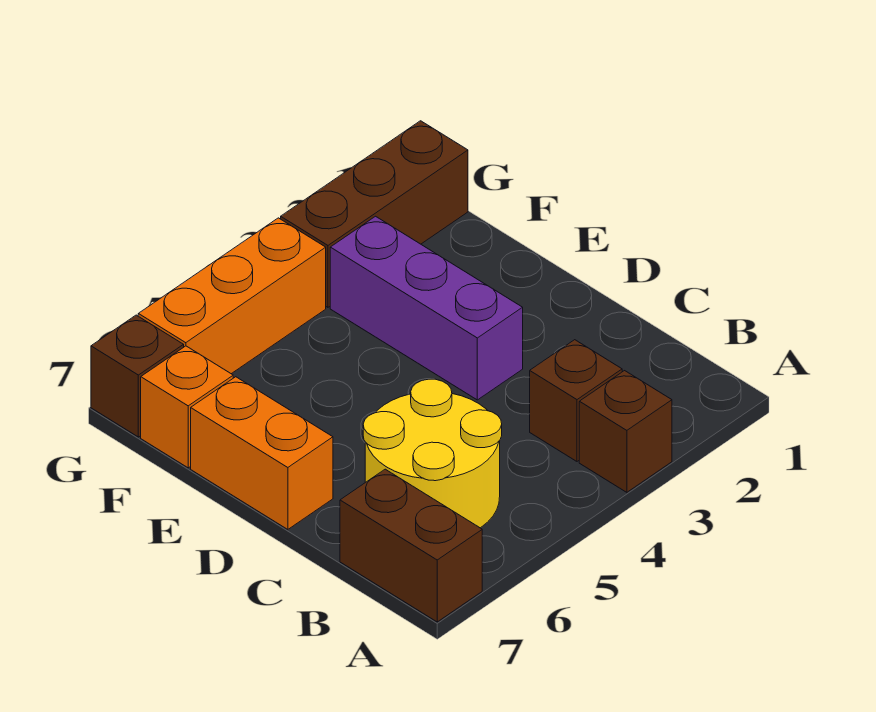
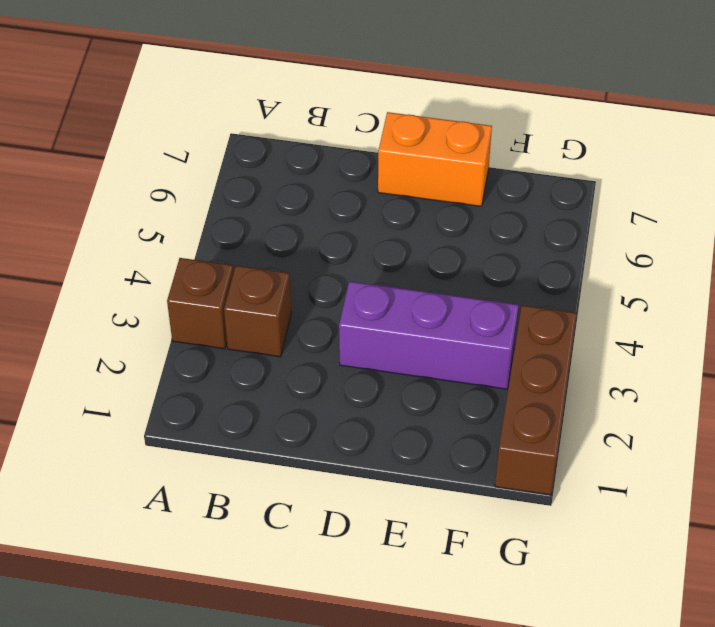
none -> brown 1x2 brick [340,469,482,622]
none -> yellow 2x2 round brick [363,379,502,528]

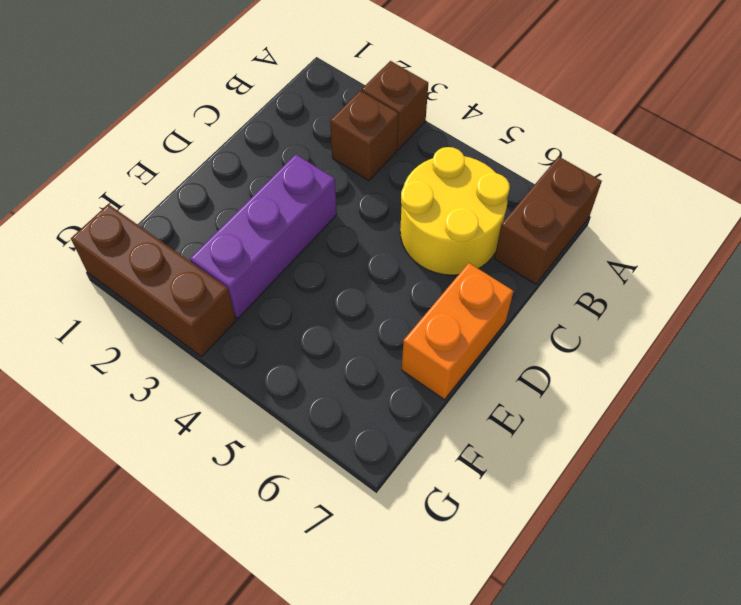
none -> orange 1x1 brick [141,346,233,468]
none -> orange 1x3 brick [138,218,326,374]

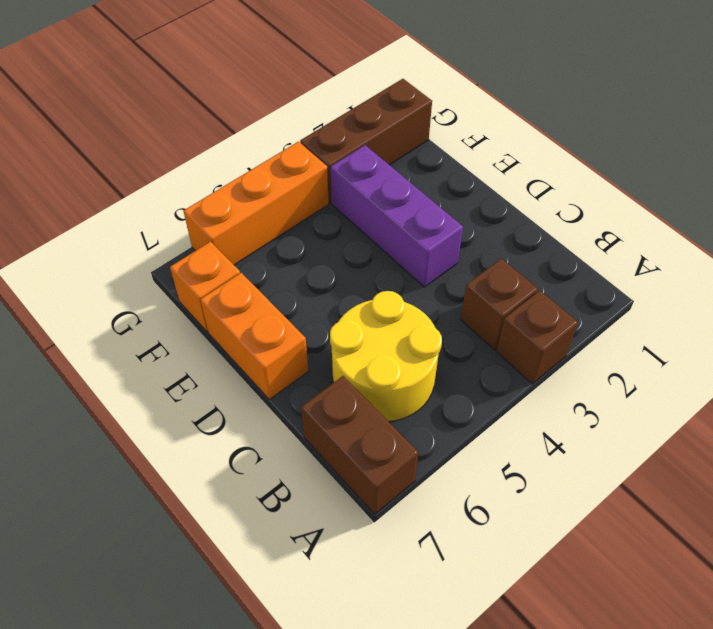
none -> brown 1x1 brick [91,315,184,437]

